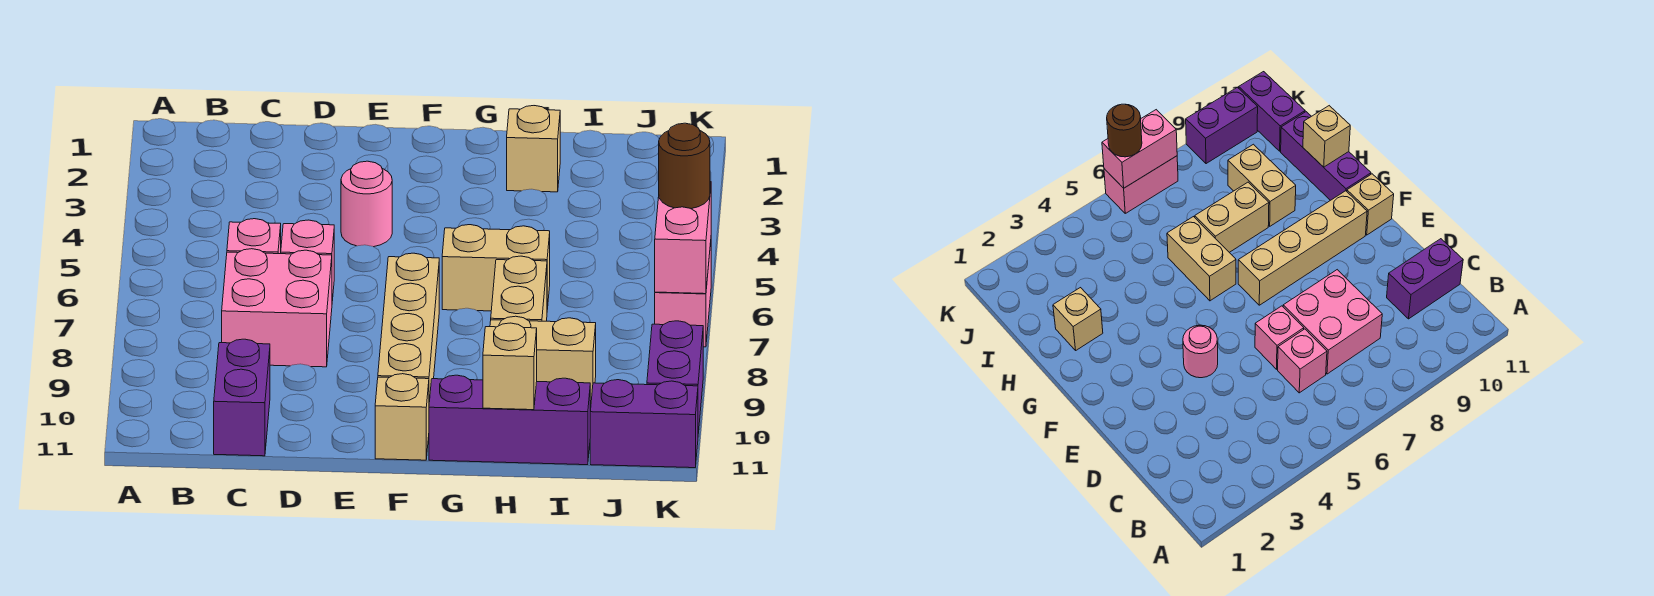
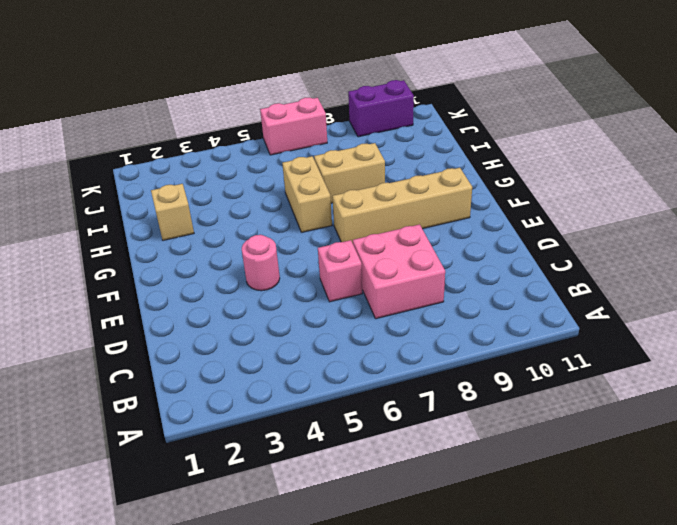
none -> pink 1x1 brick [227,219,281,254]
none -> purple 1x2 brick [214,339,270,456]
none -> tan 1x1 brick [375,374,429,460]

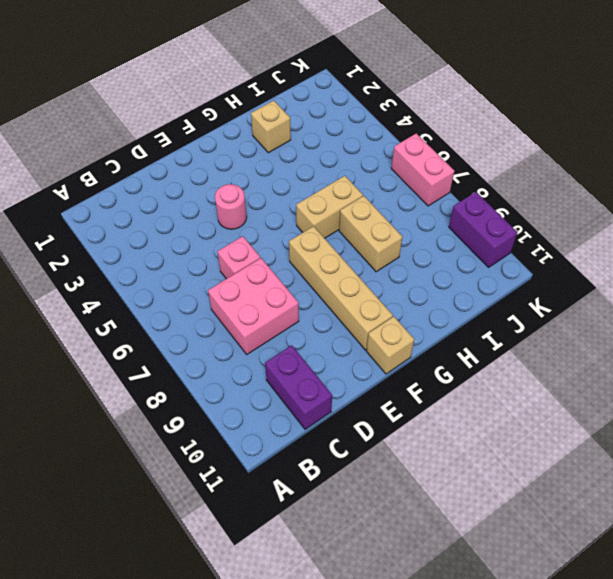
none -> pink 1x1 brick [227,219,281,254]
none -> purple 1x3 brick [429,375,591,465]
none -> tan 1x2 brick [490,316,596,404]

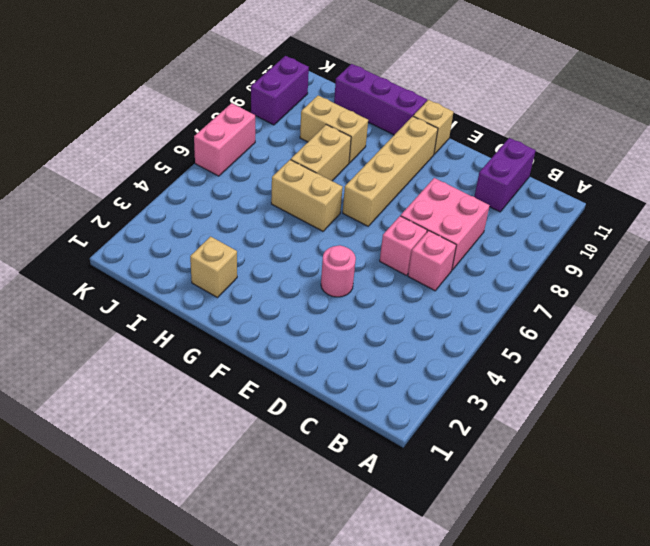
none -> purple 1x2 brick [590,380,698,468]
none -> tan 1x1 brick [483,323,537,410]
none -> pink 1x2 brick [655,182,711,294]

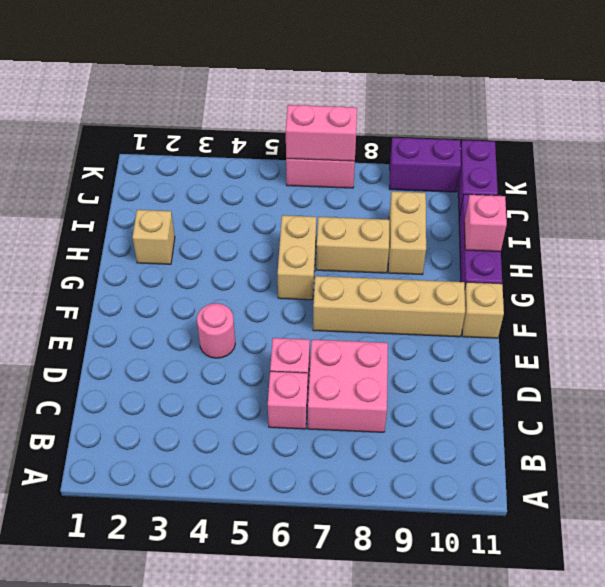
pink 1x1 brick [464,195,507,252] -> tan 1x1 brick [483,323,537,410]
none -> purple 1x2 brick [214,339,270,456]
none -> brown 1x1 round brick [659,123,710,209]

